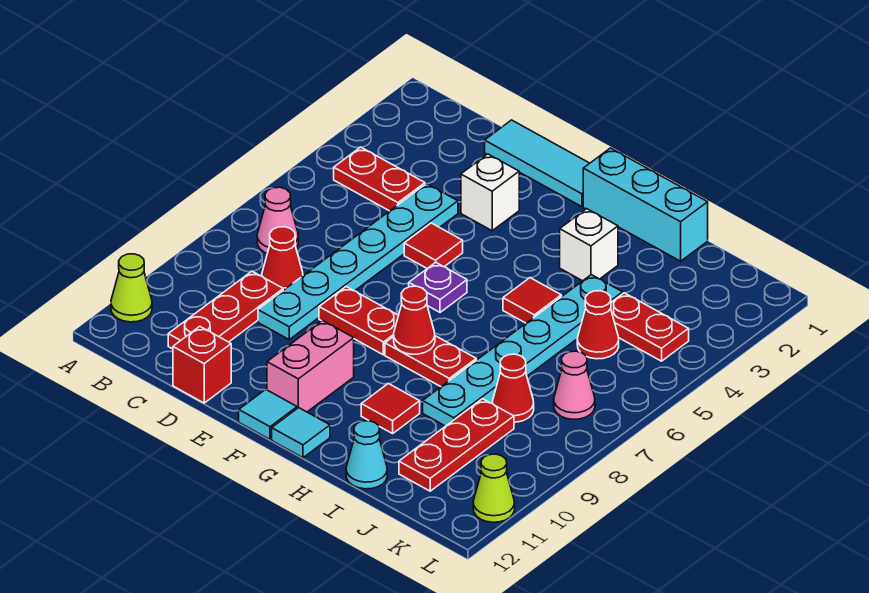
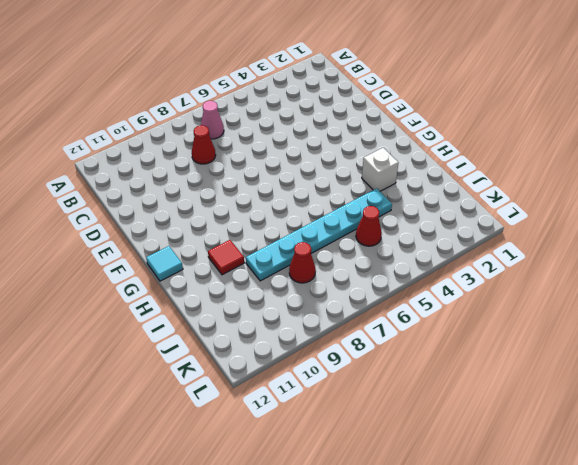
none -> lime 1x1 cone [111,254,152,322]
none -> red 1x2 plate [334,147,425,211]
none -> red 1x3 plate [168,271,283,349]

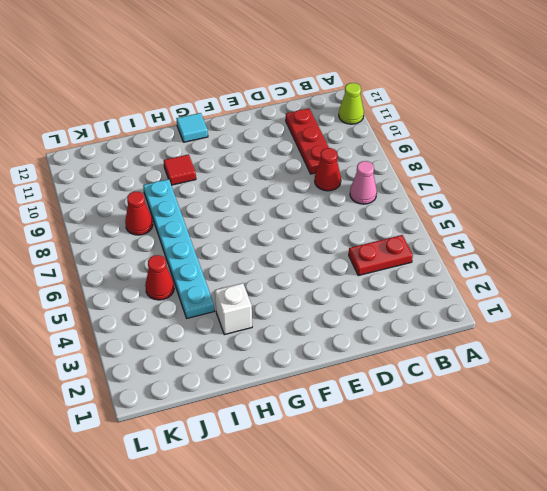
none -> cyan 1x3 tile [485,120,590,207]
none -> cyan 1x6 plate [258,184,458,339]
none -> red 1x1 brick [173,327,231,403]

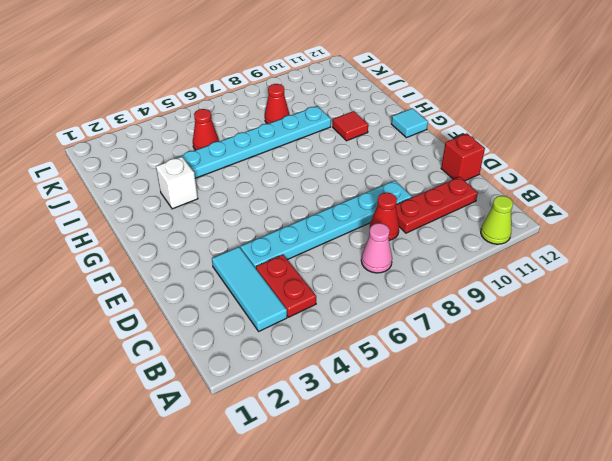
cyan 1x3 tile [212,247,287,331] -> cyan 1x3 tile moved to [485,120,590,207]
none -> white 1x1 brick [461,154,519,231]
none -> red 1x1 tile [404,223,463,268]
none -> red 1x2 plate [319,287,399,355]

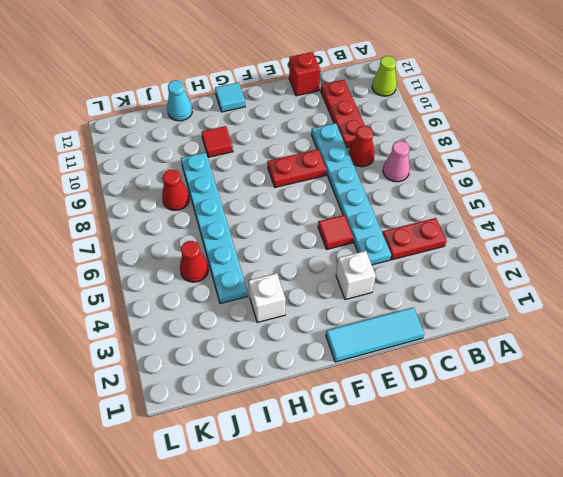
none -> purple 1x1 plate [409,262,467,312]
none -> pink 1x2 brick [267,321,354,412]
none -> cyan 1x1 tile [239,389,297,439]

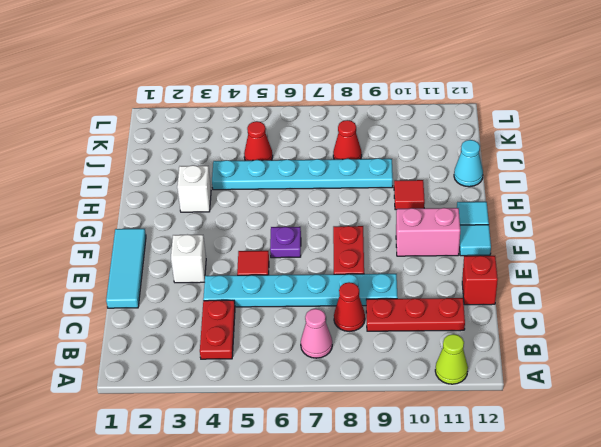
none -> cyan 1x3 brick [583,148,708,261]
none -> red 1x2 plate [385,336,476,387]
none -> red 1x1 tile [503,278,561,323]

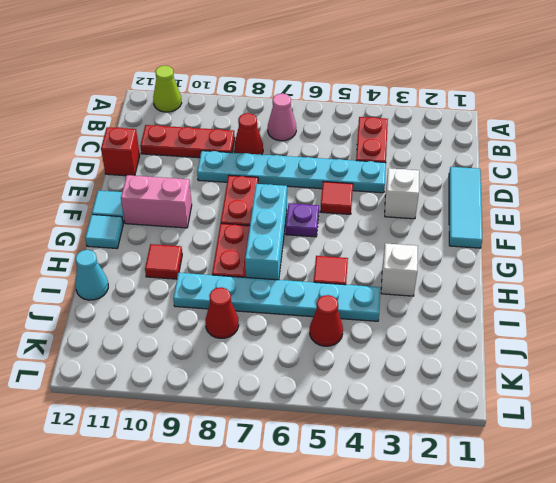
cyan 1x3 brick [245,184,287,280] -> cyan 1x3 brick moved to [583,148,708,261]
none -> red 1x2 plate [611,293,689,361]
none -> red 1x3 plate [399,399,514,491]
none -> pink 1x1 cone [554,351,595,419]

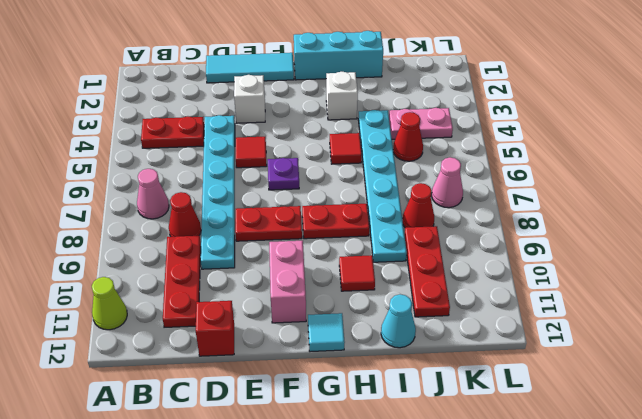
pink 1x2 plate [389,108,453,139] -> red 1x2 plate [611,293,689,361]
none -> cyan 1x1 tile [239,389,297,439]
none -> lime 1x1 cone [473,454,515,522]
none -> red 1x1 cone [394,286,435,354]

